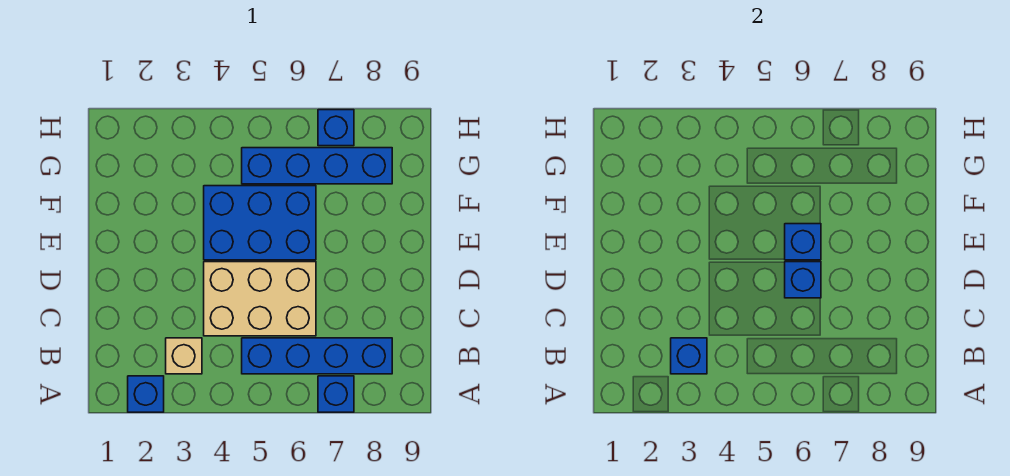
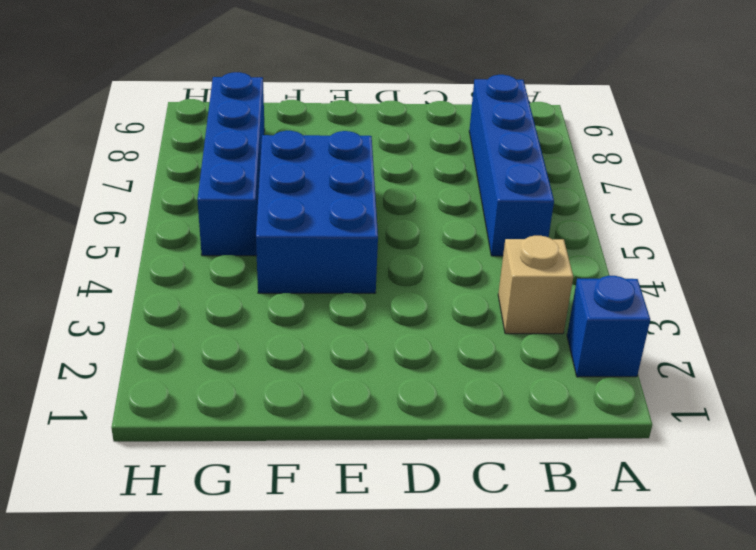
none -> blue 1x1 brick [318,376,354,412]
none -> tan 2x3 brick [204,262,316,336]

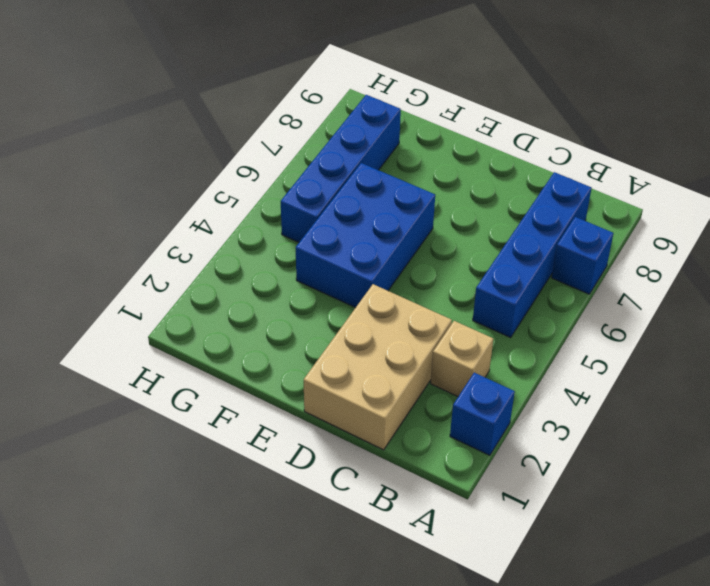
tan 2x3 brick [304,284,452,450] -> tan 2x3 brick moved to [204,262,316,336]
none -> blue 1x1 brick [318,110,354,146]
none -> blue 1x1 brick [671,338,707,374]

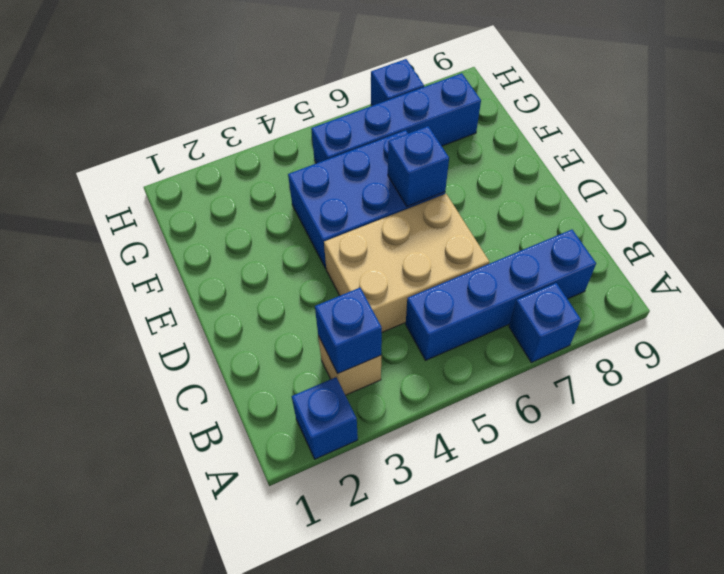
none -> blue 1x1 brick [785,262,821,298]

